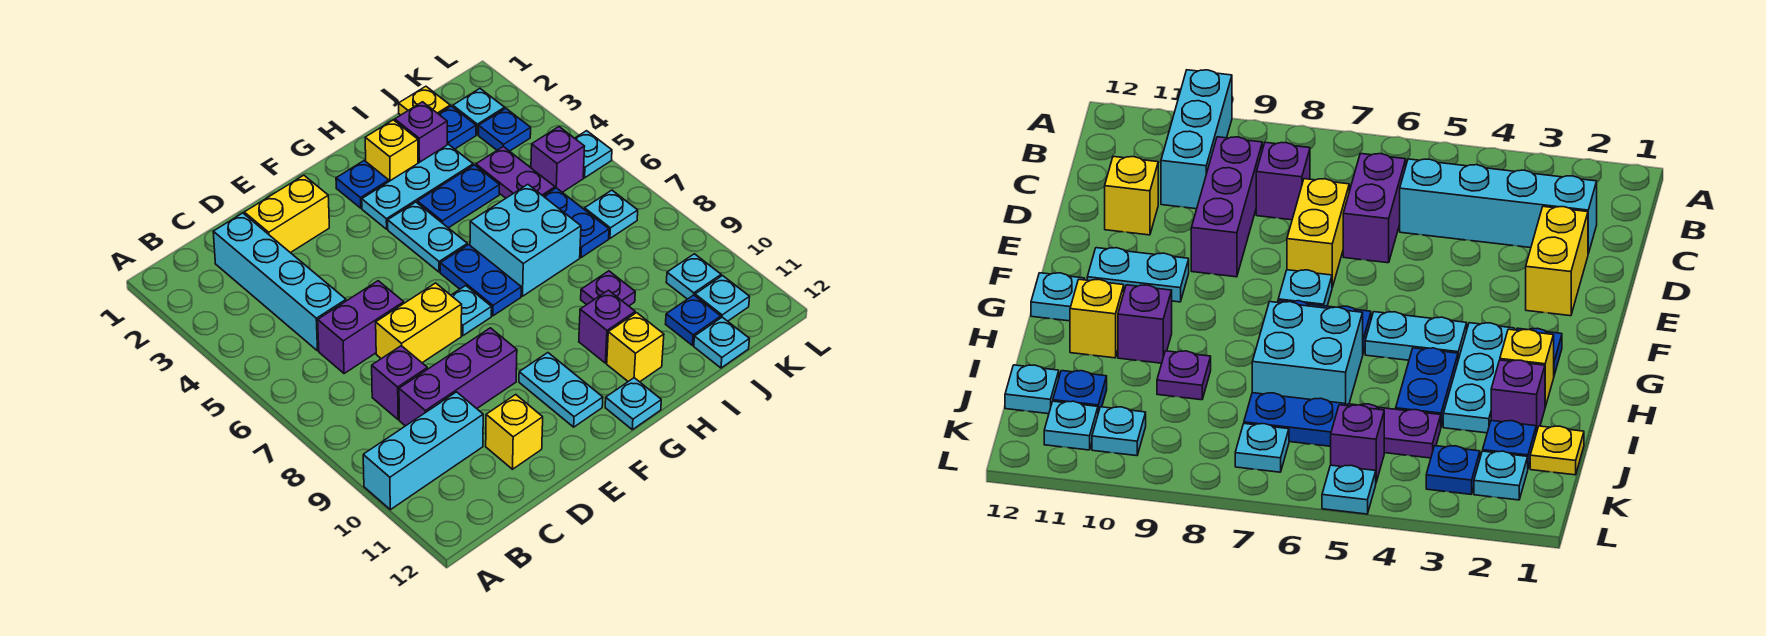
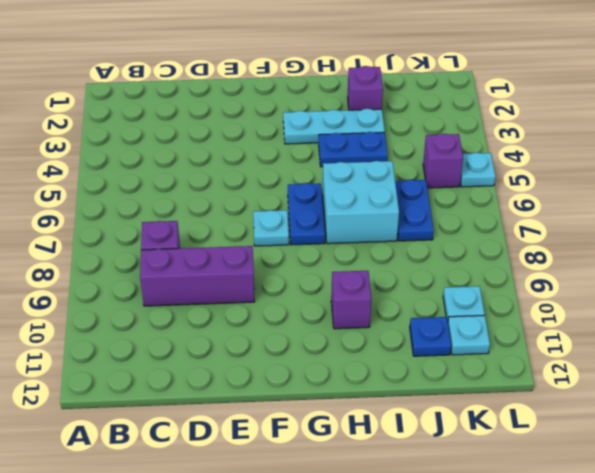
none -> cyan 1x3 brick [363,392,483,510]
none -> cyan 1x4 brick [213,213,346,351]
none -> purple 1x2 brick [318,281,404,374]
none -> yellow 1x2 brick [244,175,329,253]

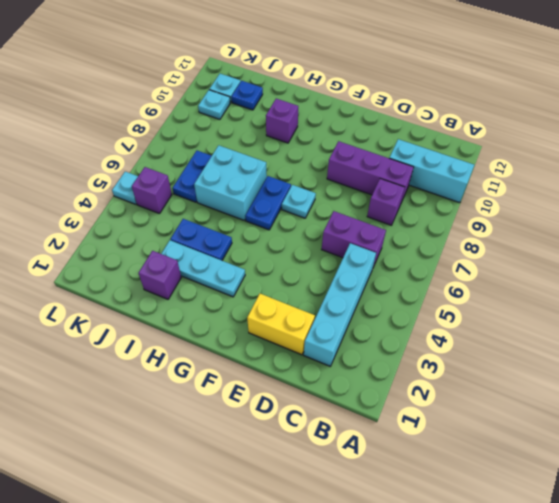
none -> yellow 1x2 brick [376,283,462,363]
none -> yellow 1x1 brick [486,395,543,469]
none -> cyan 1x2 plate [519,353,603,427]
none -> blue 1x1 plate [336,160,389,208]

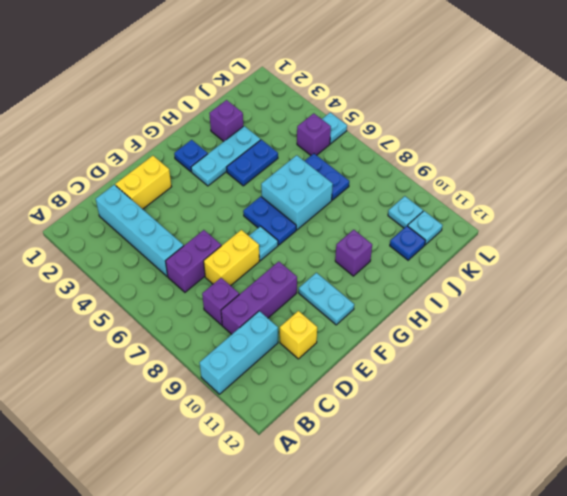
none -> cyan 1x2 plate [388,202,467,272]
none -> cyan 1x1 plate [605,378,661,430]
none -> yellow 1x1 brick [365,120,418,181]
none -> yellow 1x1 brick [607,313,664,382]

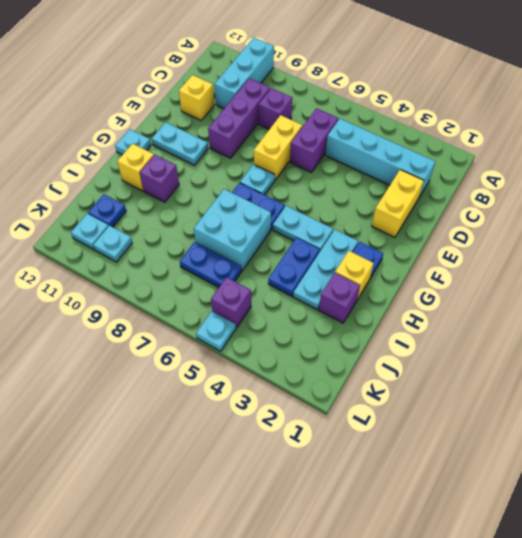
none -> purple 1x1 plate [581,271,635,306]
none -> yellow 1x1 plate [399,86,450,115]
none -> blue 1x1 plate [439,106,476,149]
none -> purple 1x2 plate [476,147,555,198]

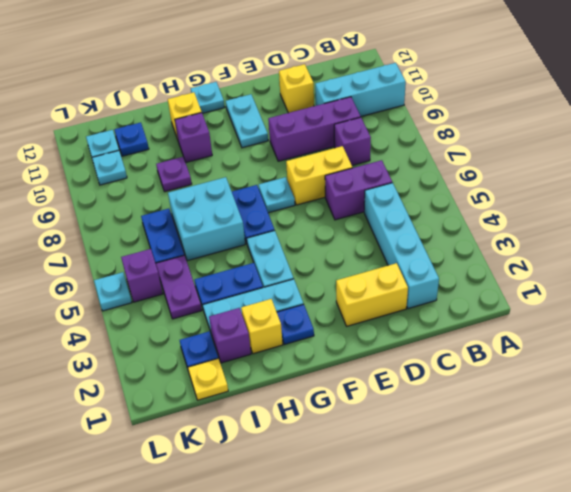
none -> cyan 1x1 plate [694,317,749,368]
none -> cyan 1x1 plate [453,89,505,135]
none -> blue 1x1 plate [479,108,531,151]
none -> cyan 1x1 plate [585,190,638,238]

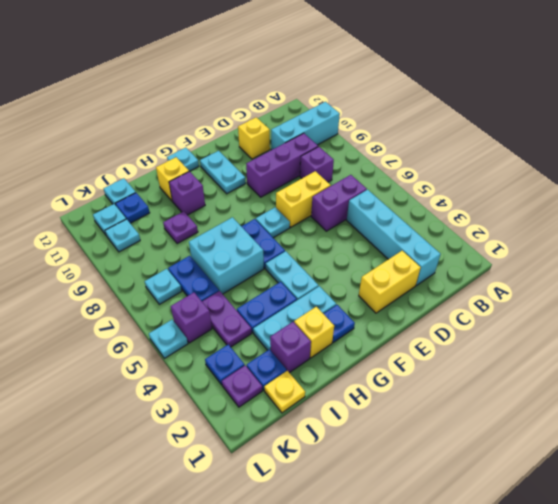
purple 1x1 plate [222,365,262,407] -> cyan 1x1 plate [453,89,505,135]

